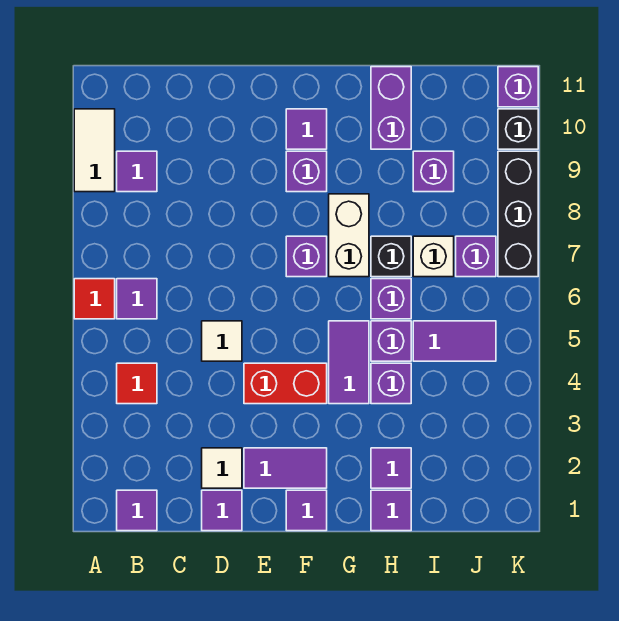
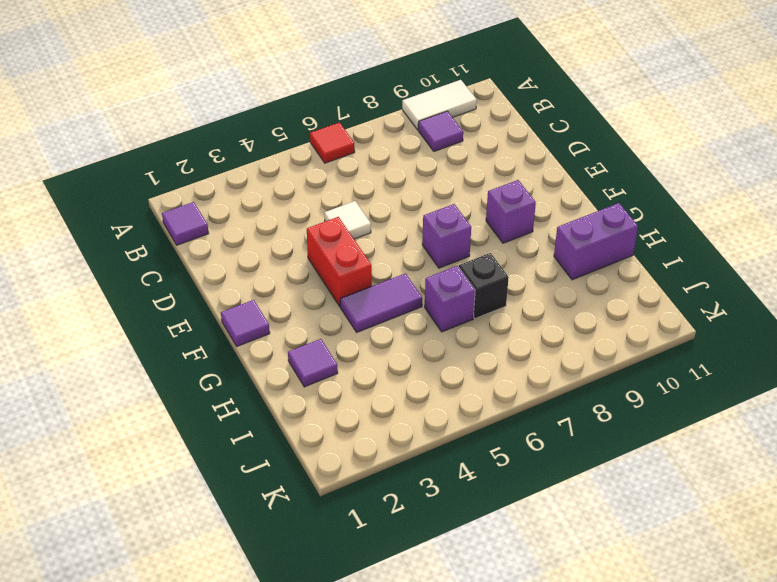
none -> red 1x1 tile [117,363,157,404]
none -> purple 1x1 tile [117,279,157,319]
none -> purple 1x1 tile [202,490,242,531]
none -> white 1x1 tile [202,448,242,488]

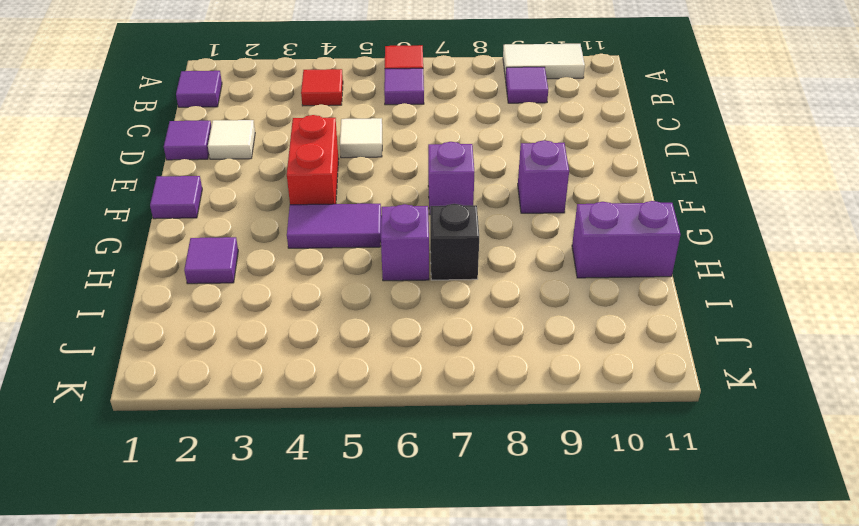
none -> purple 1x2 tile [244,448,327,488]
none -> purple 1x1 tile [286,109,327,149]
none -> white 1x2 brick [329,194,369,277]
none -> purple 1x1 tile [371,490,411,531]

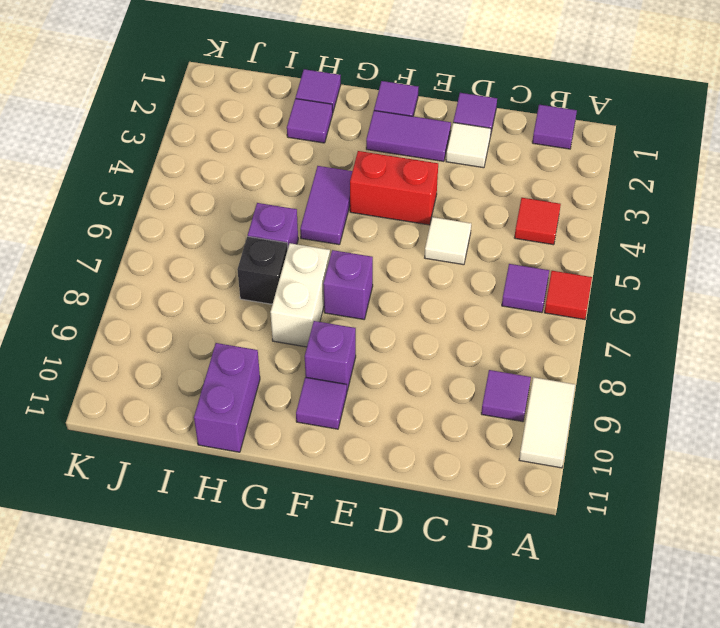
none -> purple 1x1 brick [371,363,411,404]
none -> purple 1x1 brick [371,321,411,361]
none -> purple 1x2 tile [413,321,496,361]
none -> white 1x1 brick [413,236,454,277]

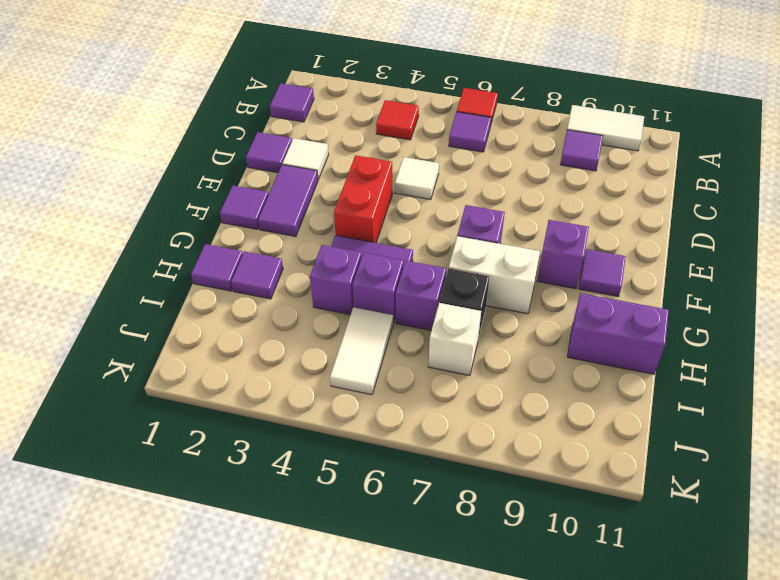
white 1x2 tile [330,307,393,395] -> purple 1x2 tile [413,321,496,361]
none -> purple 1x1 brick [413,151,454,192]
none -> purple 1x1 brick [456,236,496,277]
none -> black 1x3 brick [498,151,538,277]
none -> black 1x1 brick [498,109,538,149]

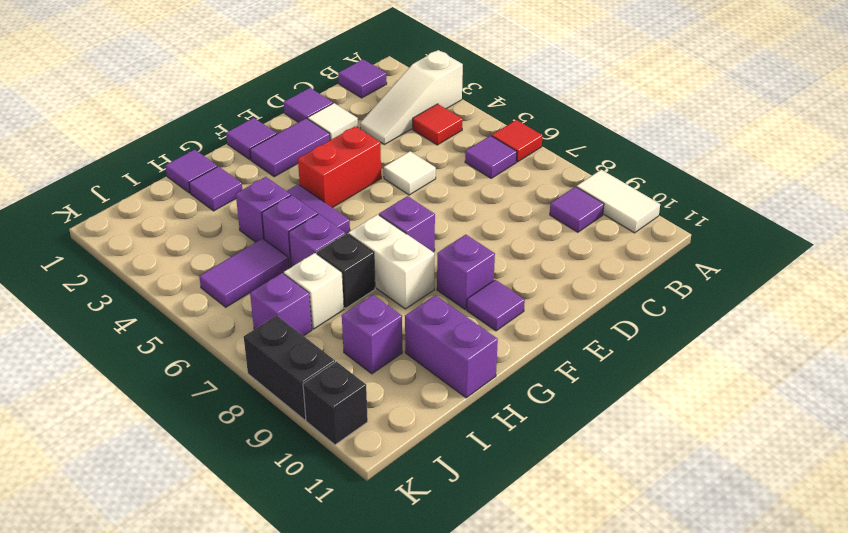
white 1x3 slope [360,50,463,145] -> none
black 1x2 brick [244,316,335,420] -> black 1x3 brick [498,151,538,277]
none -> purple 1x1 brick [498,67,538,107]

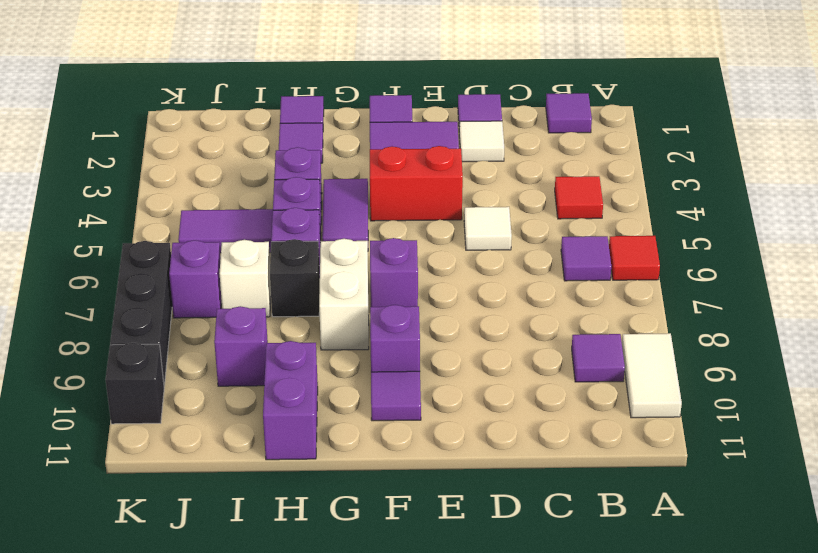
none -> purple 1x1 brick [498,67,538,107]

